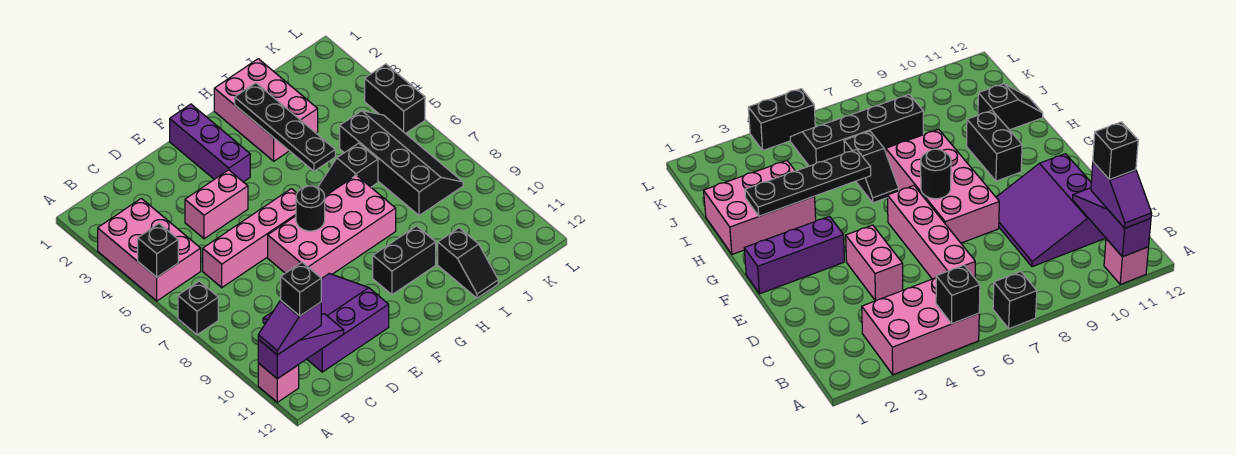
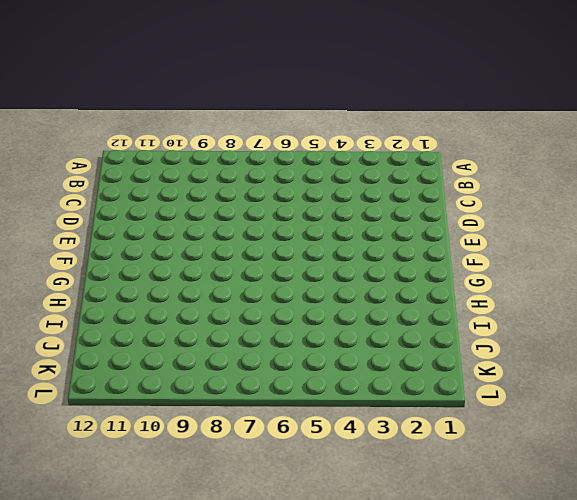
none -> pink 2x3 brick [98,198,201,301]
none -> black 1x1 brick [178,281,218,335]
none -> pink 1x1 brick [258,363,299,402]

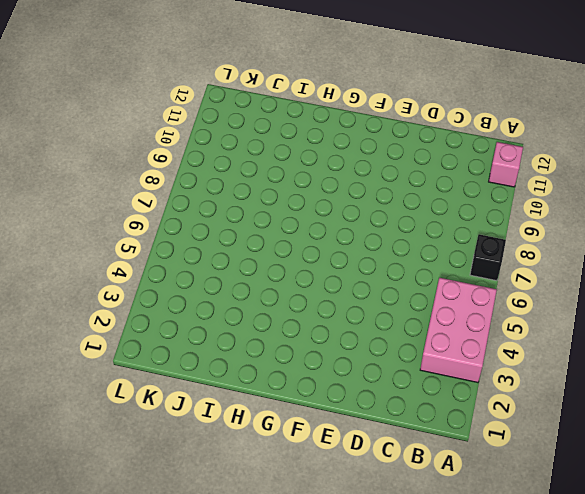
none -> pink 1x4 brick [203,189,297,288]
none -> purple 3x3 slope [263,274,389,372]
none -> pink 1x2 brick [185,170,248,239]

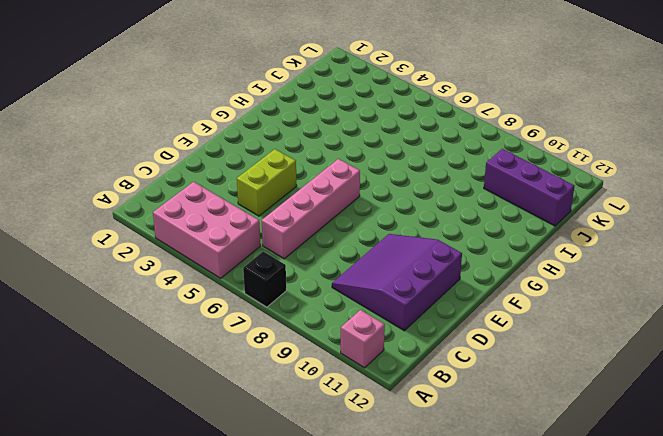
lime 1x2 brick [237,149,297,216] -> pink 1x2 brick [185,170,248,239]
purple 1x3 brick [484,149,574,226] -> purple 1x3 brick moved to [170,104,250,182]
none -> pink 2x4 brick [268,175,396,279]
none -> black 1x2 brick [373,226,436,295]
none -> pink 2x3 brick [214,59,318,161]

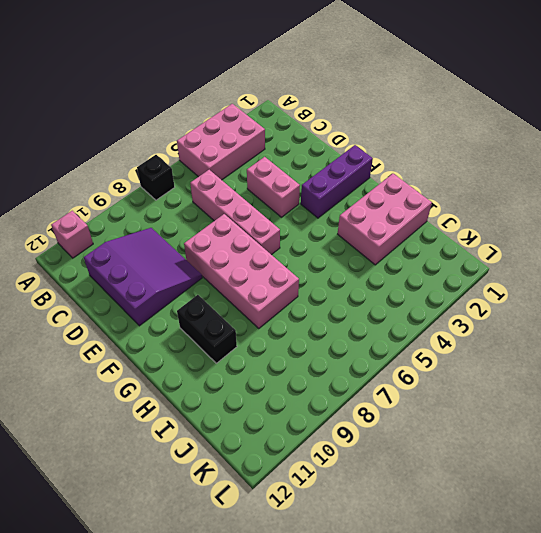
none -> black 1x2 slope [318,143,378,196]
none -> black 1x2 slope [438,228,498,298]
none -> black 2x4 slope [340,111,463,216]

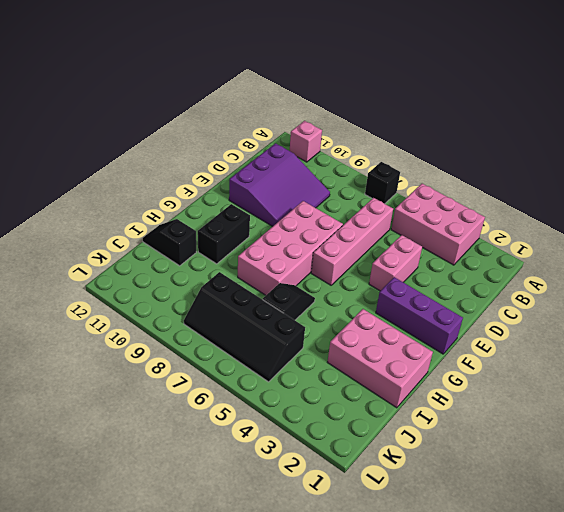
none -> black 1x2 brick [365,64,425,134]
none -> black 1x1 brick [138,224,178,277]
none -> purple 1x3 slope [258,314,344,379]

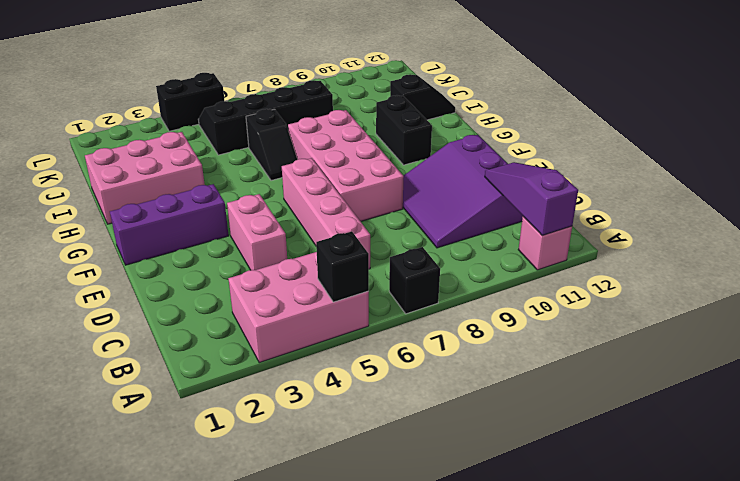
none -> black 1x1 round brick [296,186,325,231]
none -> black 1x4 plate [235,83,335,171]
none -> purple 1x2 slope [258,300,321,355]

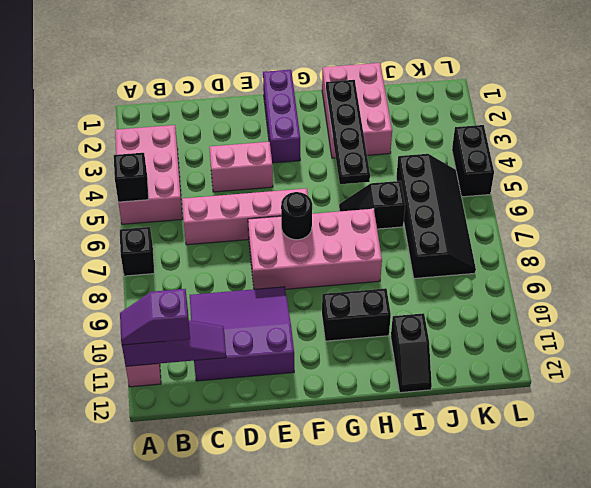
none -> black 1x1 brick [281,262,321,316]

